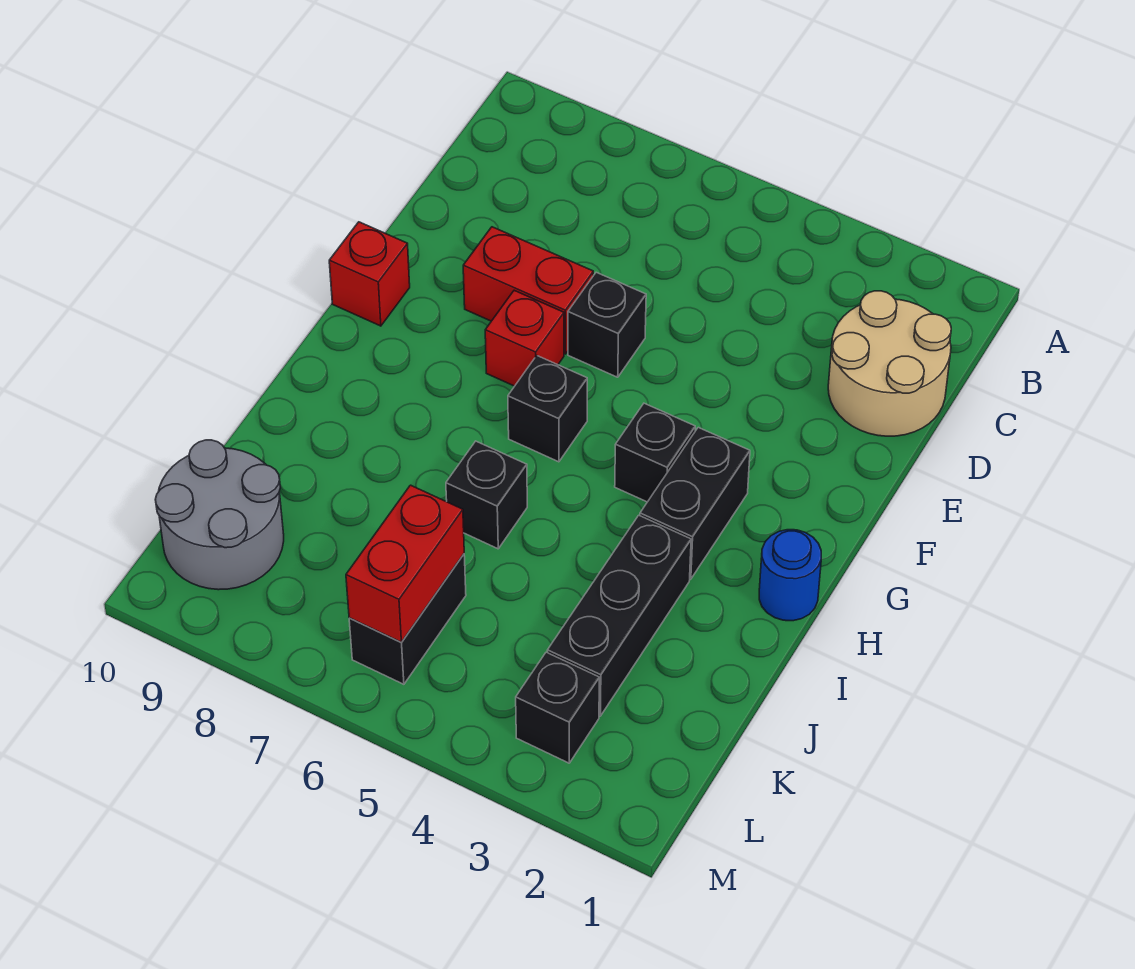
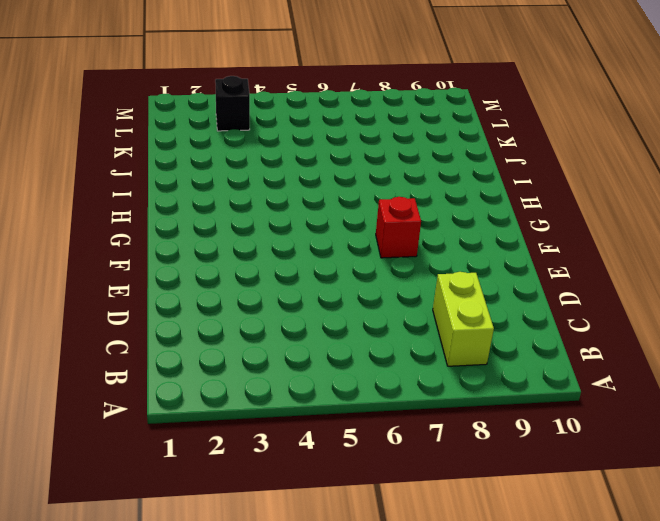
lime 1x2 brick [433,272,494,366] -> none
none -> tan 2x2 round brick [828,291,951,436]
none -> black 1x1 brick [568,272,646,377]
none -> red 1x2 brick [463,227,593,354]

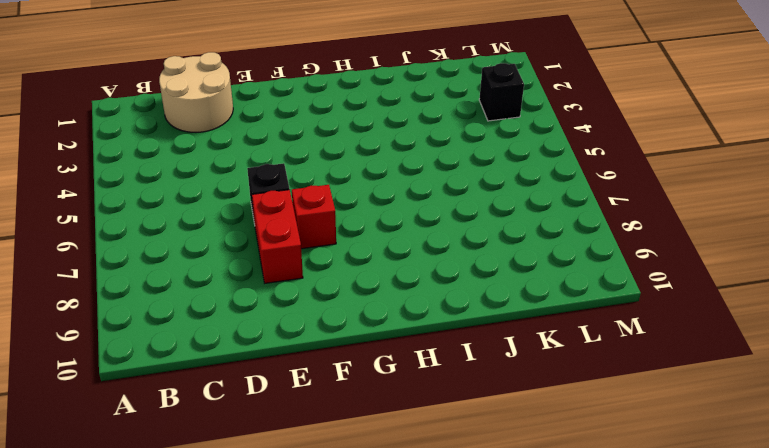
none -> red 1x1 brick [329,222,410,326]
none -> black 1x2 brick [640,427,750,579]
none -> black 1x1 brick [615,403,695,502]

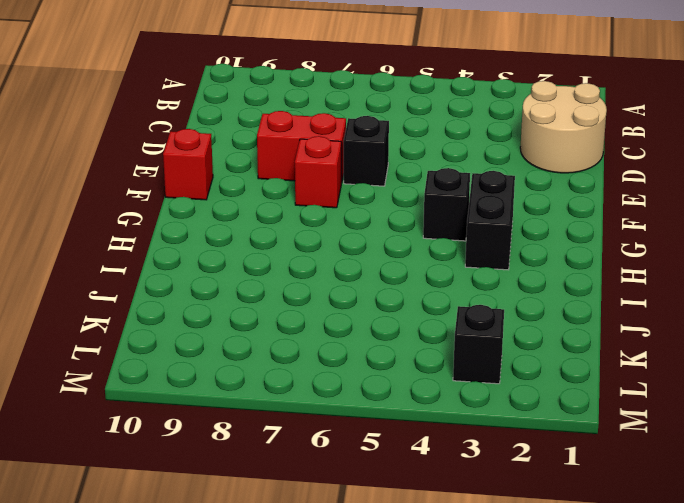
none -> black 1x1 brick [508,356,587,462]
none -> blue 1x1 round brick [759,530,821,621]
none -> black 1x3 brick [547,515,691,716]

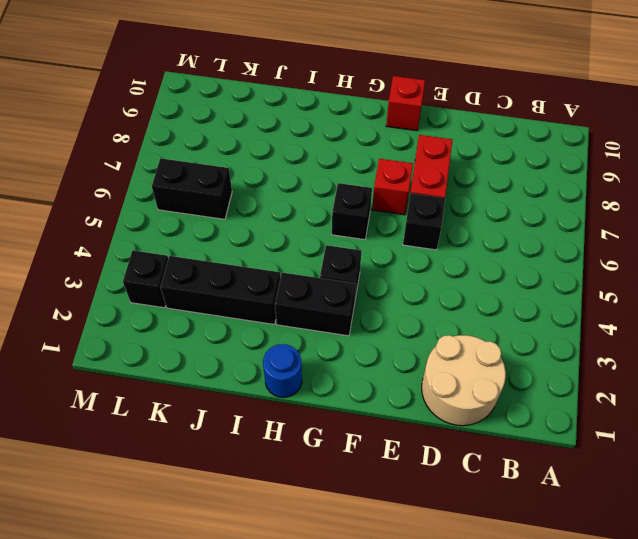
none -> black 1x1 brick [446,441,527,549]
none -> grey 2x2 round brick [155,440,284,590]
none -> red 1x2 brick [346,485,464,642]

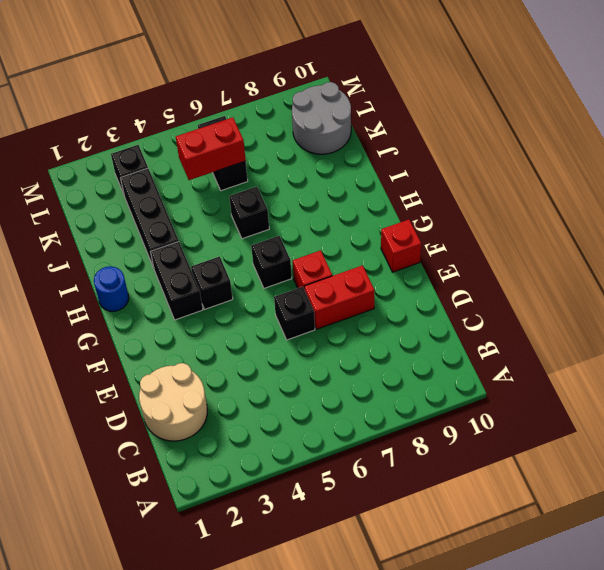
red 1x2 brick [176,117,246,180] -> red 1x2 brick turned to [346,485,464,642]

